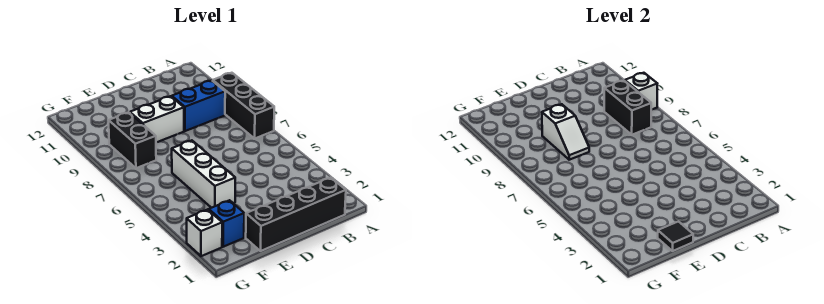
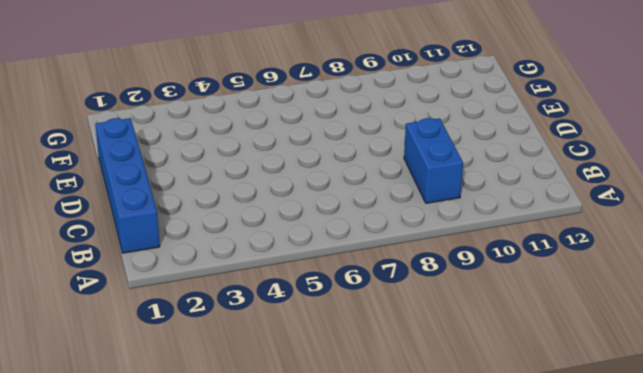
blue 1x4 brick [95,118,160,253] -> black 1x4 brick [246,178,346,251]
none -> black 1x3 brick [213,73,274,138]
none -> white 1x2 brick [130,96,184,142]
none -> white 1x3 brick [172,140,235,208]

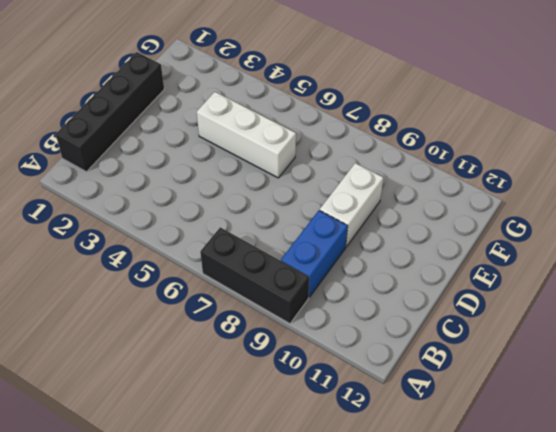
none -> blue 1x1 brick [209,200,244,247]
none -> black 1x2 brick [109,112,156,168]
none -> white 1x1 brick [187,209,222,256]

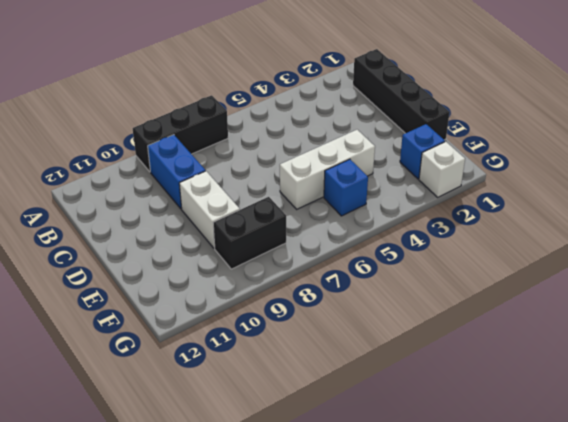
blue 1x1 brick [324,159,368,216] -> none
none -> white 1x1 brick [625,73,657,110]
none -> black 1x2 brick [604,80,651,135]
none -> black 1x1 tile [658,221,693,251]

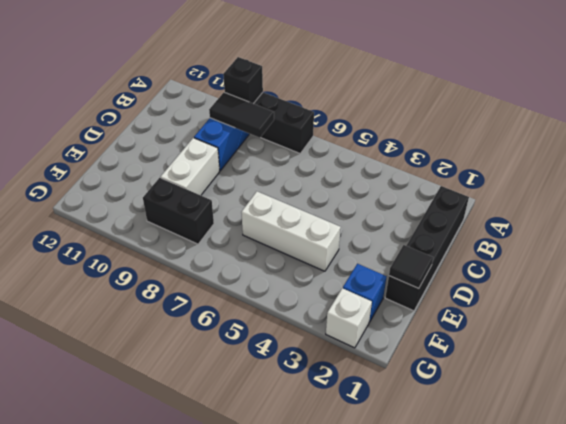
black 1x1 brick [223,57,263,104] -> white 1x1 brick [625,73,657,110]
black 1x2 tile [209,92,274,138] -> black 1x2 brick [604,80,651,135]
none -> white 1x2 slope [542,104,589,160]

